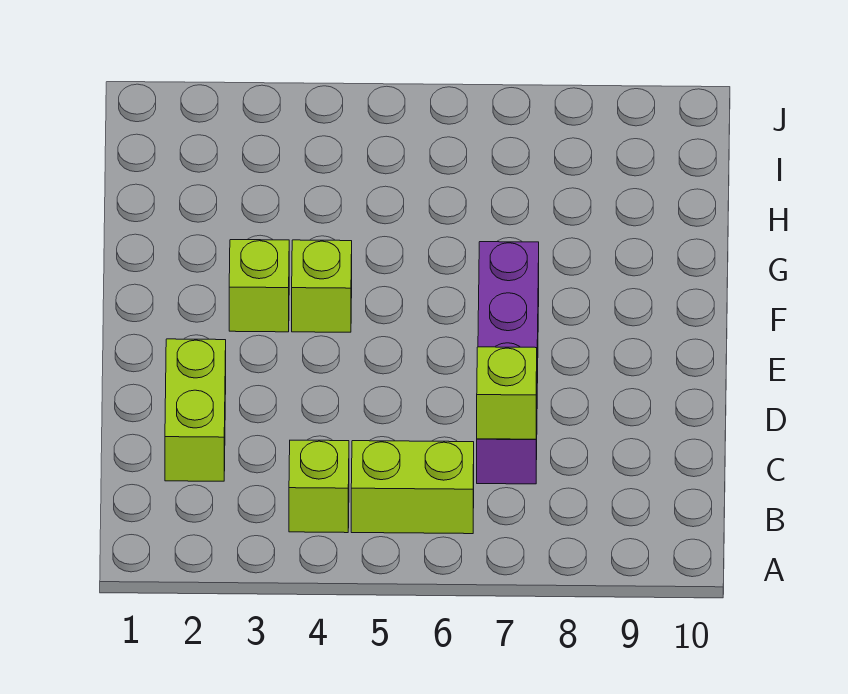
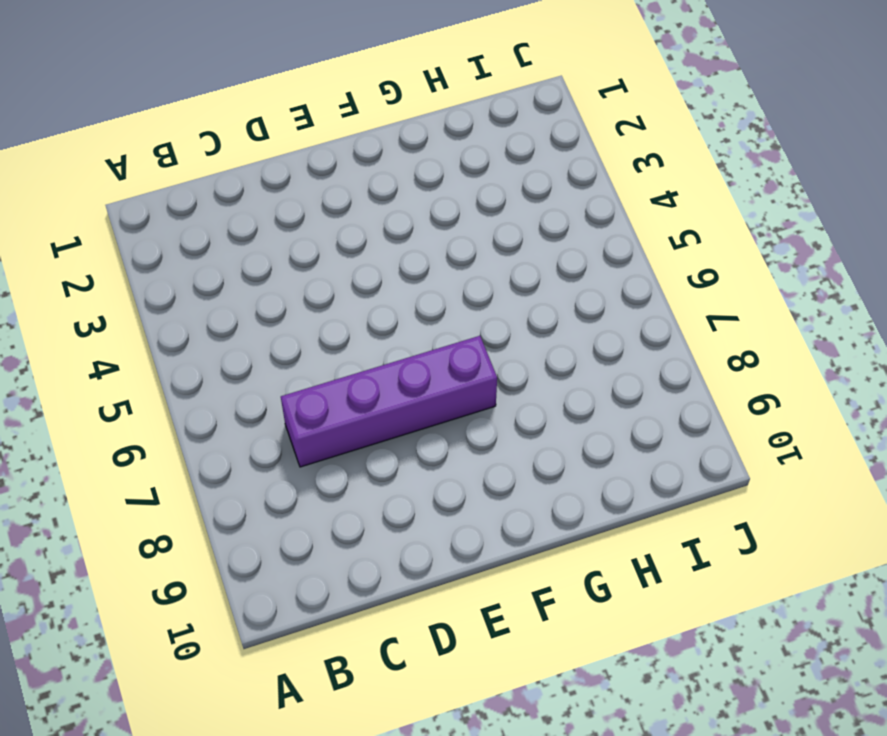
none -> lime 1x1 brick [289,440,349,533]
none -> lime 1x2 brick [351,441,474,534]

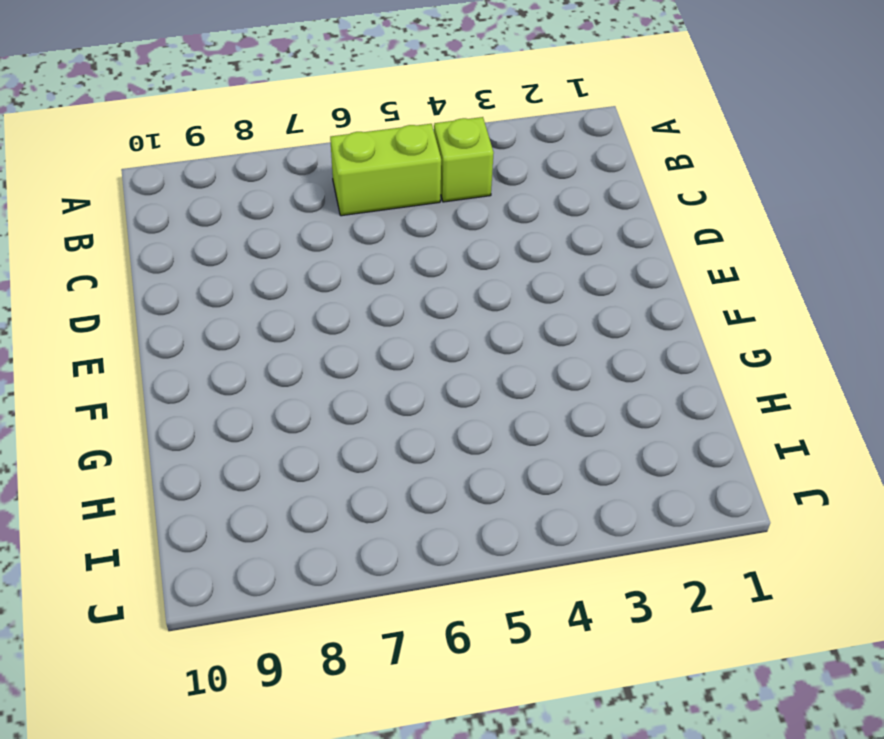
none -> lime 1x2 brick [165,339,226,481]
none -> purple 1x4 brick [477,242,539,484]

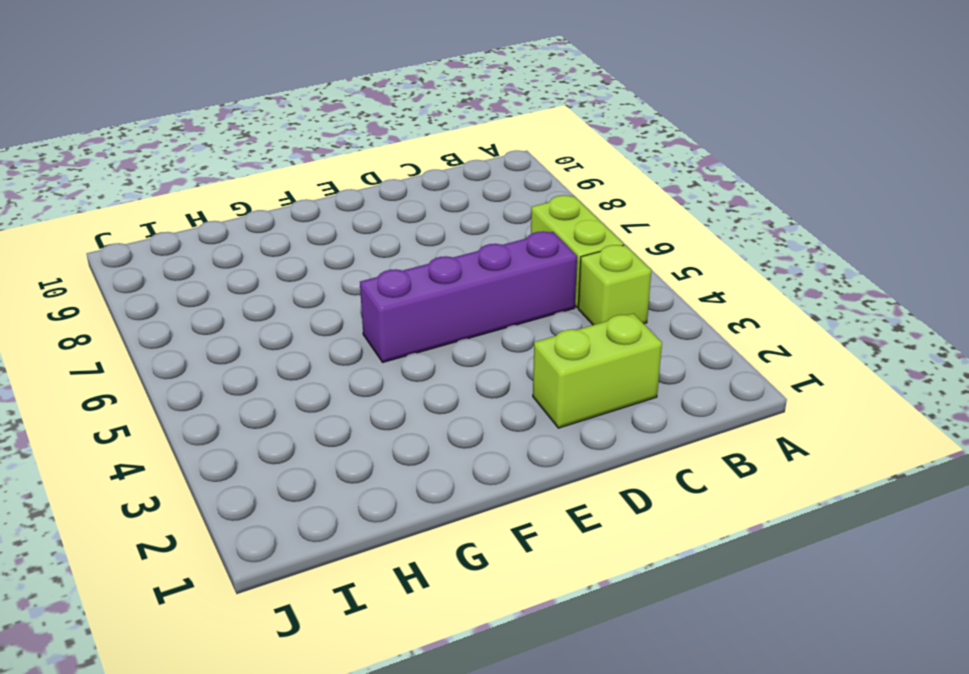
purple 1x4 brick [360,231,577,362] -> purple 1x4 brick moved to [477,242,539,484]
none -> lime 1x1 brick [229,240,289,332]
none -> lime 1x1 brick [292,240,352,332]

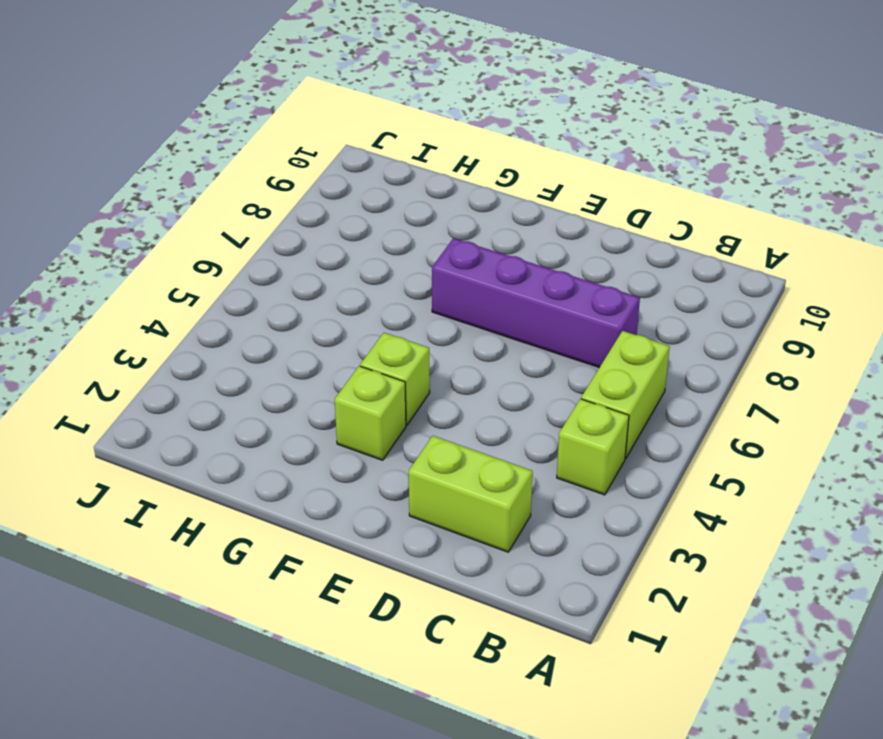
none -> lime 1x1 brick [477,347,537,439]

